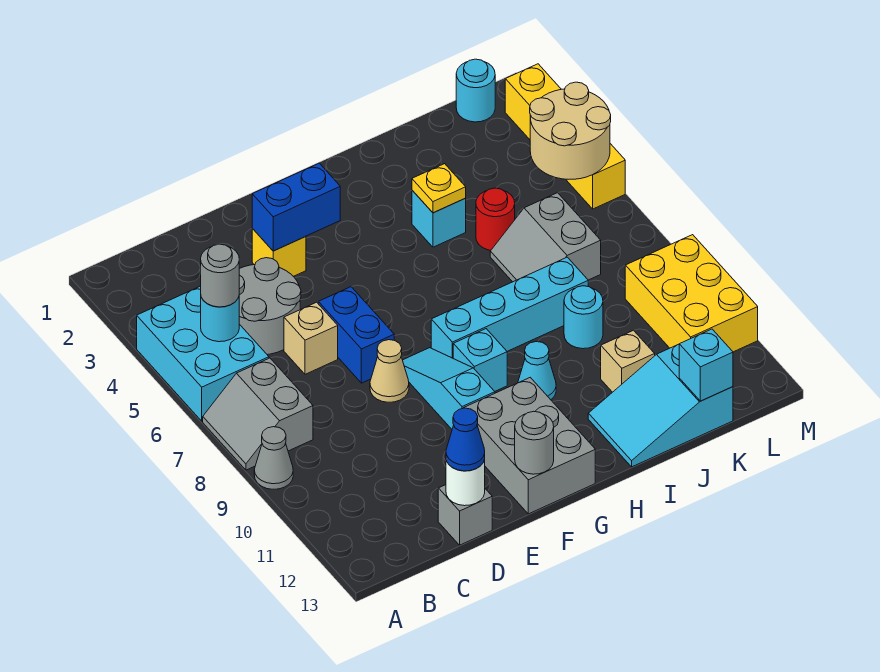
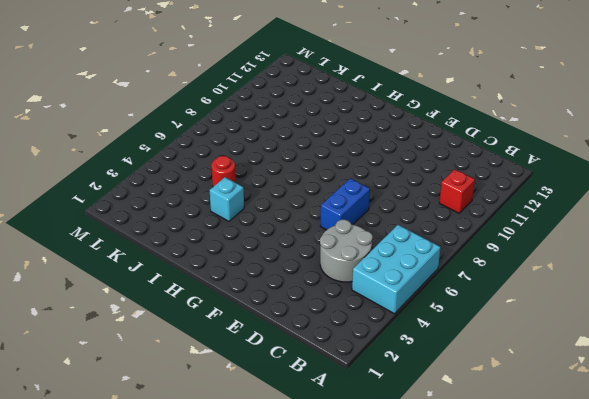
red 1x1 brick [440,169,475,213] -> none
none -> grey 2x2 slope [203,358,313,470]
none -> grey 1x1 cone [254,427,293,489]
none -> tan 1x1 brick [284,302,338,374]
none -> grey 1x1 brick [438,485,492,545]

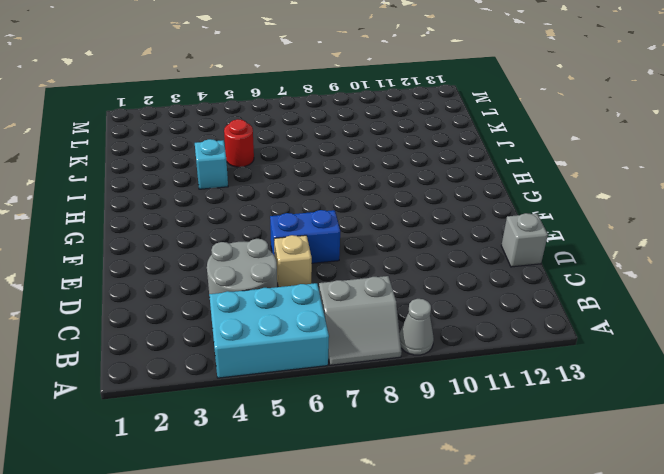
none -> yellow 1x1 brick [252,229,306,276]
none -> tan 1x1 cone [370,340,409,402]
none -> cyan 1x3 slope [403,348,495,429]
none -> grey 2x3 brick [464,377,595,514]

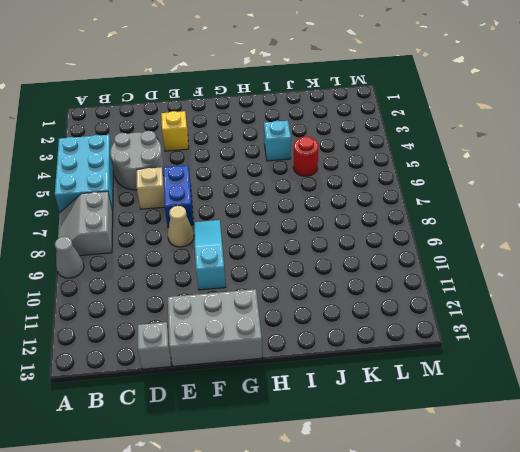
grey 2x3 brick [168,289,262,366] -> grey 2x3 brick turned to [464,377,595,514]
none -> cyan 1x4 brick [431,257,588,358]
none -> cyan 1x1 brick [453,329,507,391]
none -> cyan 1x1 cone [518,342,556,400]
none -> cyan 2x3 slope [588,344,733,467]

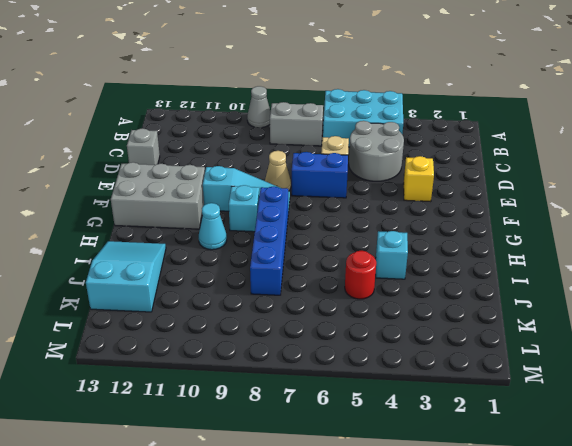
blue 1x4 brick [250,187,288,295] -> cyan 1x4 brick [431,257,588,358]
none -> grey 2x2 slope [490,193,601,282]
none -> cyan 1x1 round brick [564,286,603,349]
none -> tan 1x1 brick [601,330,655,392]
none -> cyan 1x1 round brick [456,59,495,122]

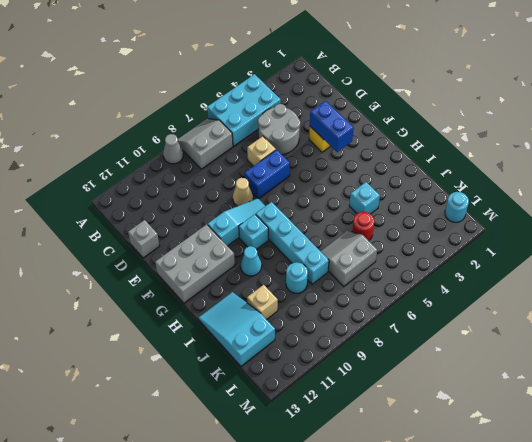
none -> yellow 2x3 brick [625,235,758,352]
none -> yellow 1x4 brick [505,64,625,209]
none -> cyan 1x1 round brick [201,297,239,342]
none -> white 1x1 round brick [446,460,485,506]

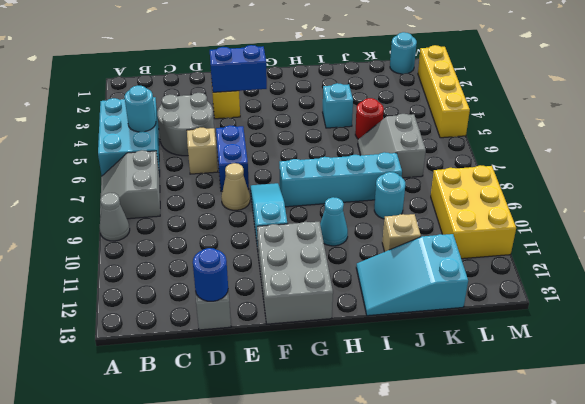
blue 1x1 round brick [193,248,228,301] -> white 1x1 round brick [446,460,485,506]
none -> cyan 1x1 brick [453,329,507,391]
none -> grey 1x1 round brick [515,411,554,474]
none -> yellow 1x1 plate [412,164,466,213]
none -> cyan 1x1 brick [679,329,733,401]

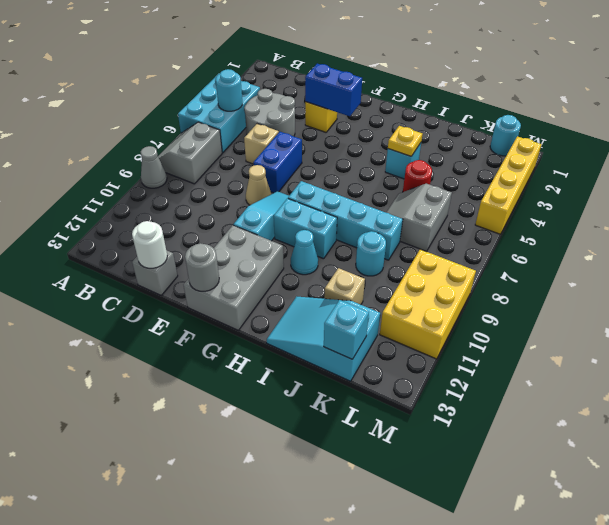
cyan 1x2 brick [274,198,337,259] -> cyan 1x1 brick [453,329,507,391]
none -> tan 2x2 round brick [530,82,611,179]
none -> grey 1x1 round brick [201,244,239,307]
none -> blue 1x1 cone [446,408,485,471]

